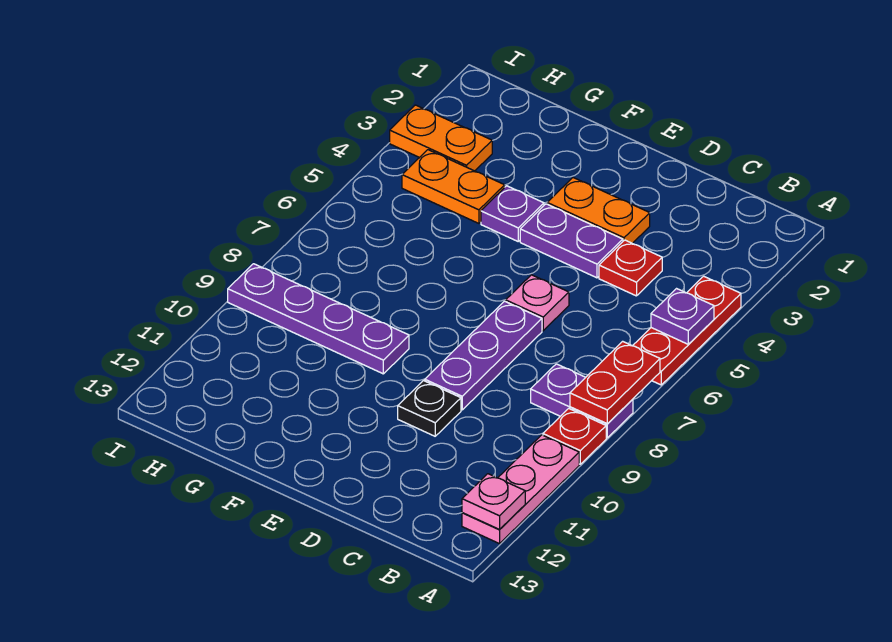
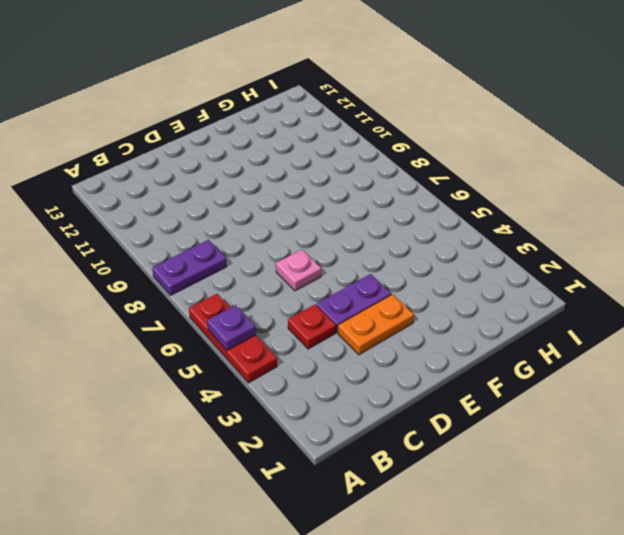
none -> red 1x1 plate [543,409,606,464]
none -> pink 1x3 plate [462,435,579,544]
none -> purple 1x3 plate [425,301,542,410]

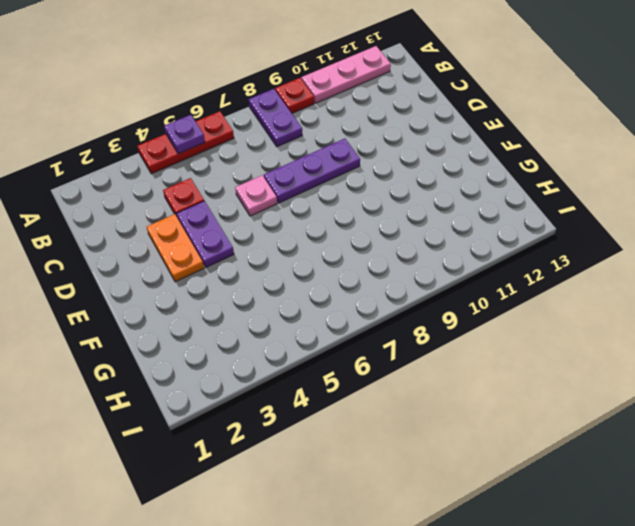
none -> black 1x1 plate [398,381,461,436]
none -> purple 1x1 plate [481,186,544,241]
none -> purple 1x4 plate [228,264,409,374]

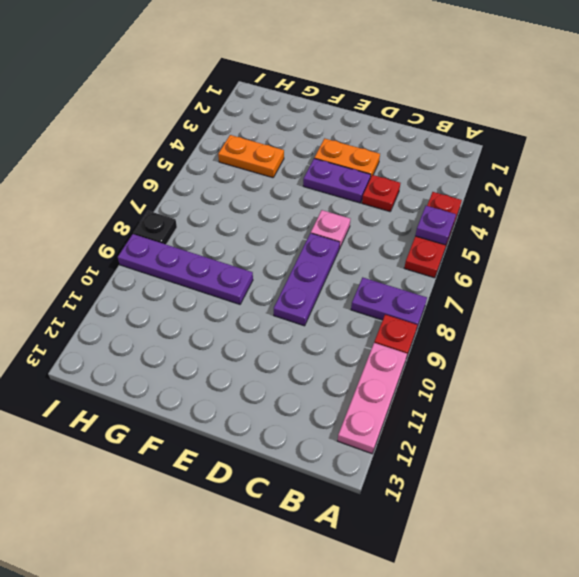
black 1x1 plate [134,211,177,244] -> black 1x1 plate moved to [398,381,461,436]
none -> purple 1x1 plate [481,186,544,241]
none -> orange 1x2 plate [390,105,492,171]
none -> red 1x2 plate [570,341,660,424]

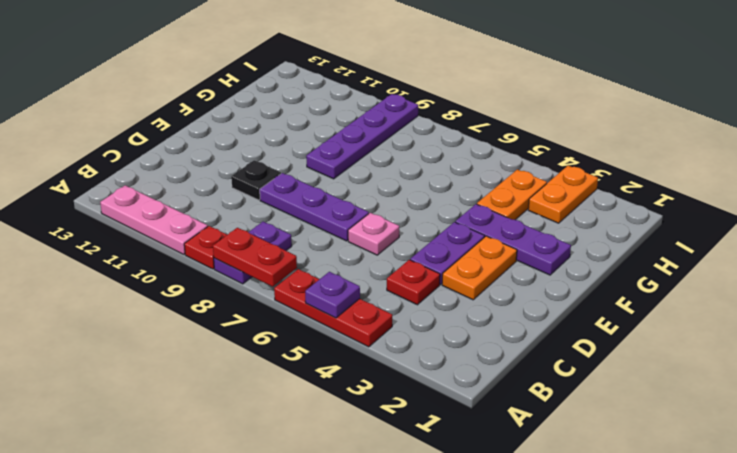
purple 1x3 plate [455,204,571,275] -> purple 1x1 plate [481,186,544,241]
none -> pink 1x1 plate [462,474,525,529]

